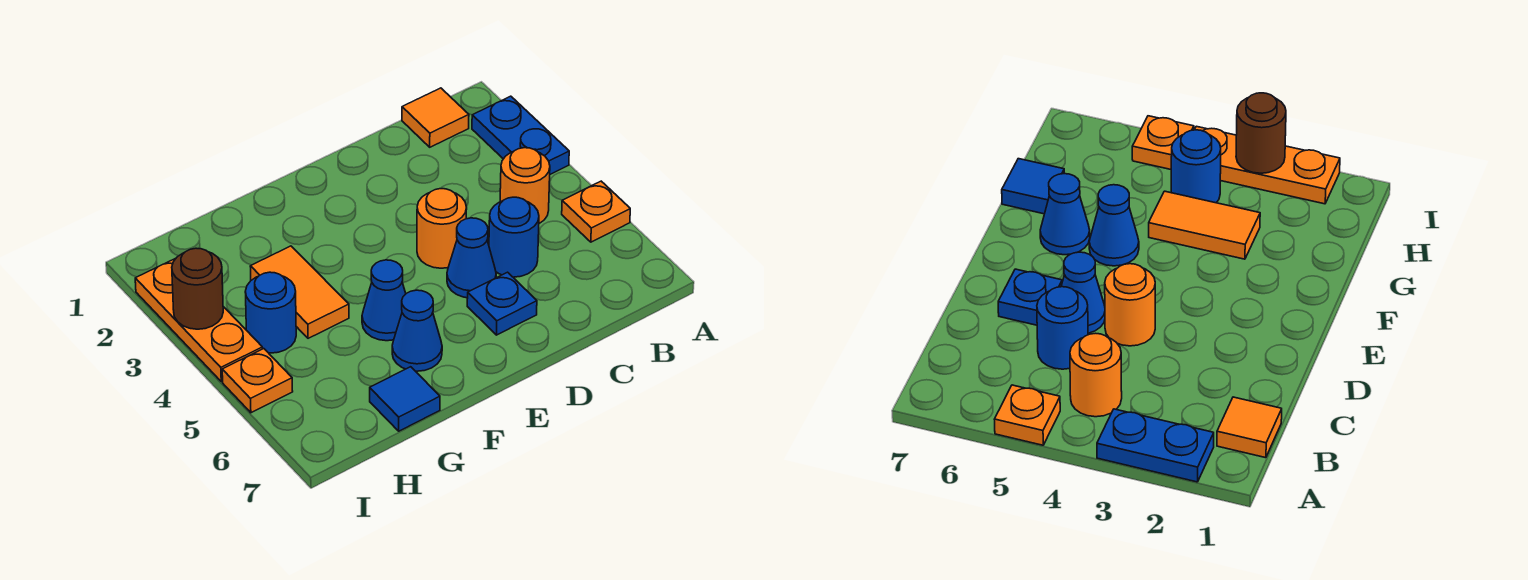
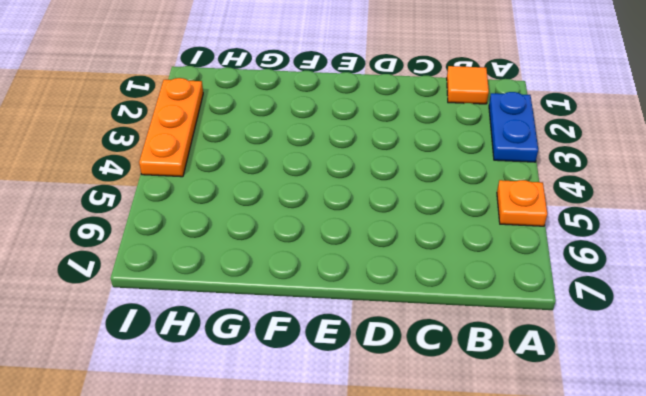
none -> orange 1x1 round brick [500,148,550,223]
none -> blue 1x1 round brick [489,197,539,277]
none -> orange 1x1 round brick [417,189,467,268]

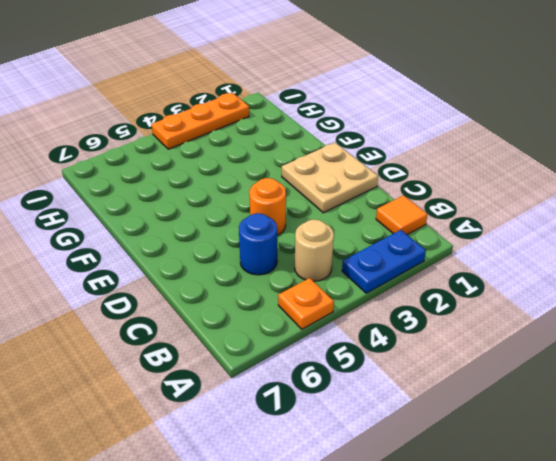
tan 1x1 round brick [295,219,334,281] -> orange 1x1 round brick [500,148,550,223]
tan 2x2 plate [282,143,378,213] -> none
none -> blue 1x1 cone [447,218,496,298]
none -> blue 1x1 plate [467,272,537,335]
none -> blue 1x1 cone [362,260,406,341]

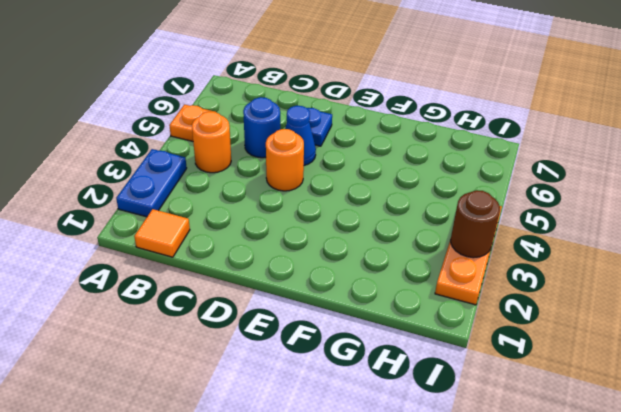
none -> blue 1x1 cone [362,260,406,341]
none -> blue 1x1 cone [392,290,442,371]
none -> orange 1x2 tile [250,246,349,338]

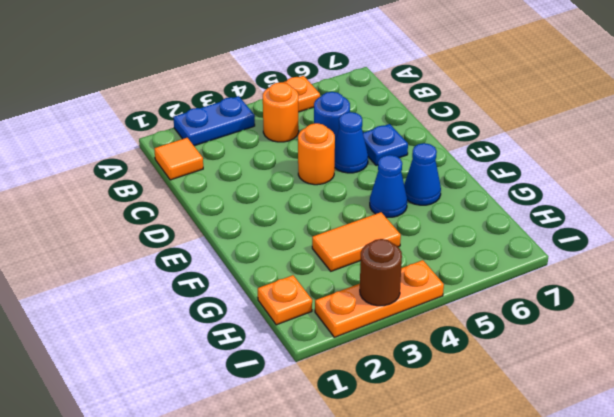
orange 1x1 plate [258,275,312,325] -> orange 1x1 plate moved to [222,349,293,413]
none -> blue 1x1 tile [370,367,440,431]
none -> blue 1x1 round brick [245,272,296,353]

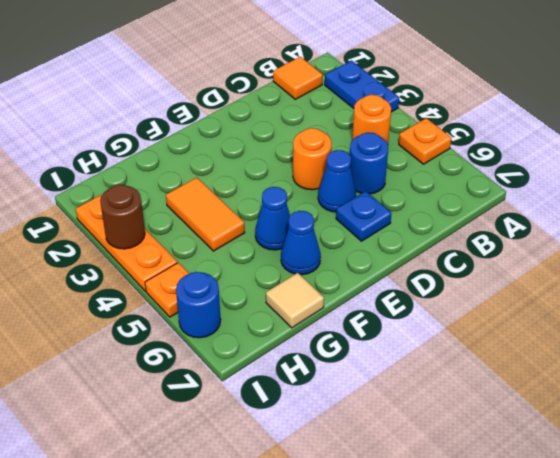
tan 1x1 tile [266,273,324,328] -> blue 1x1 tile [370,367,440,431]
blue 1x1 round brick [176,272,221,338] -> blue 1x1 round brick moved to [245,272,296,353]

